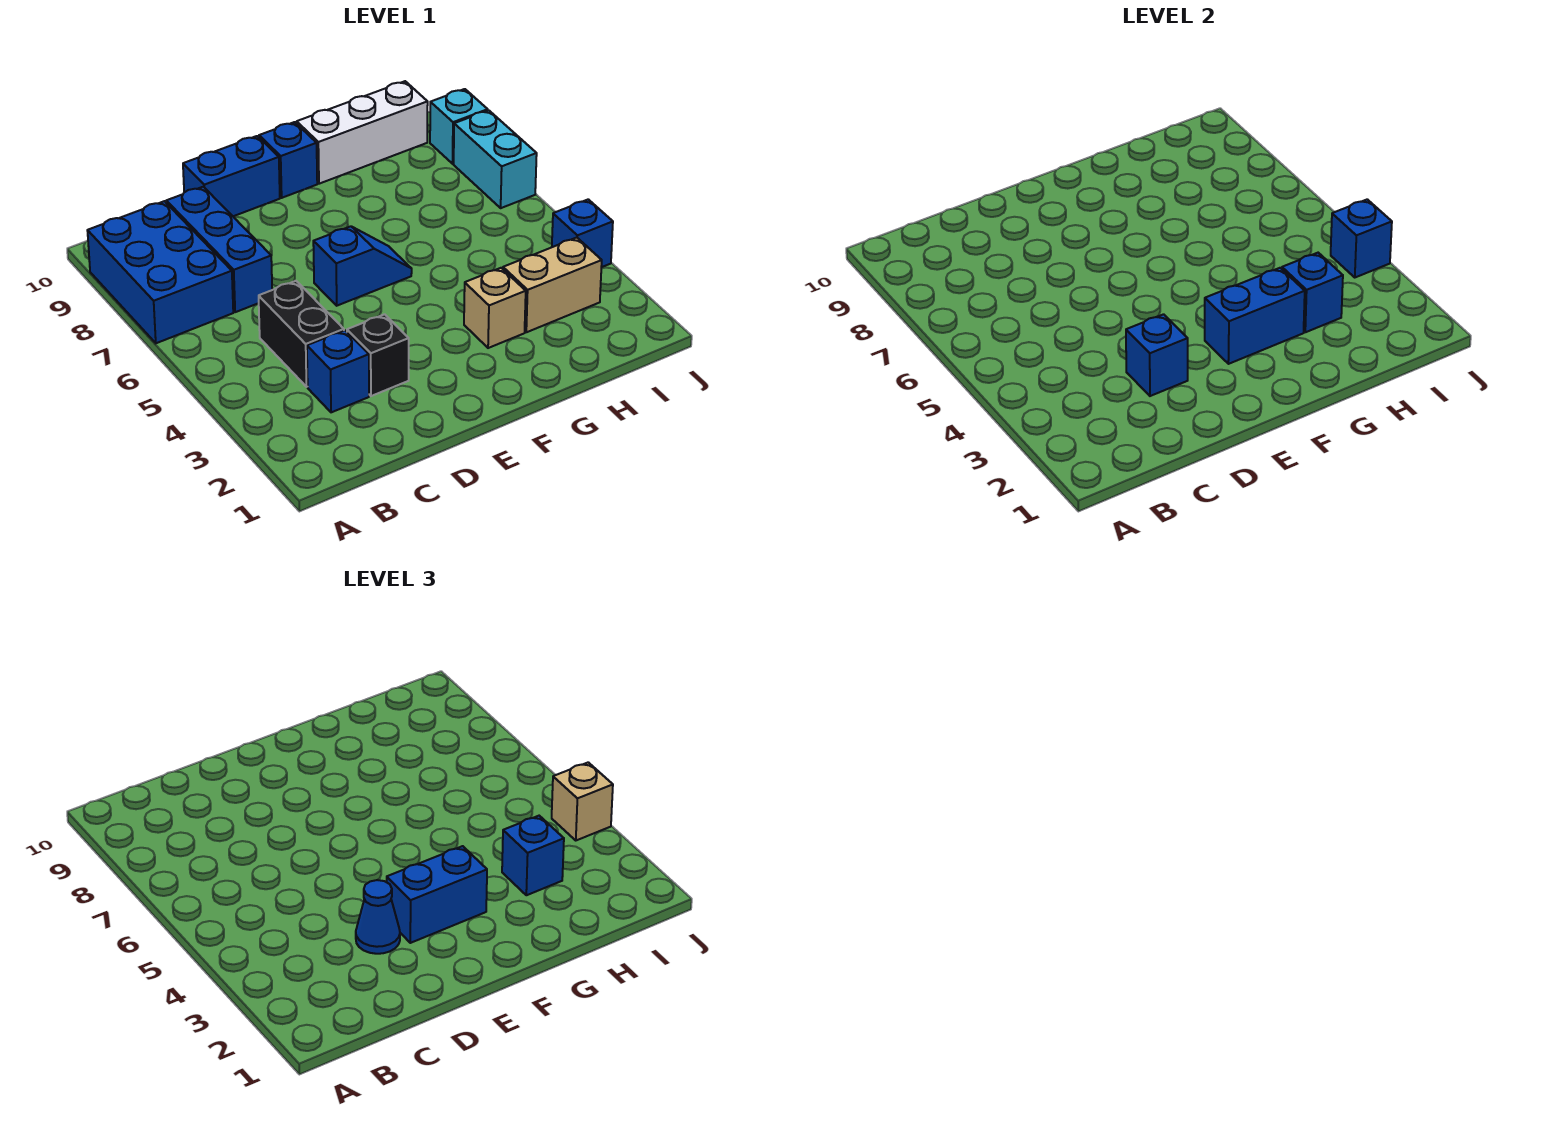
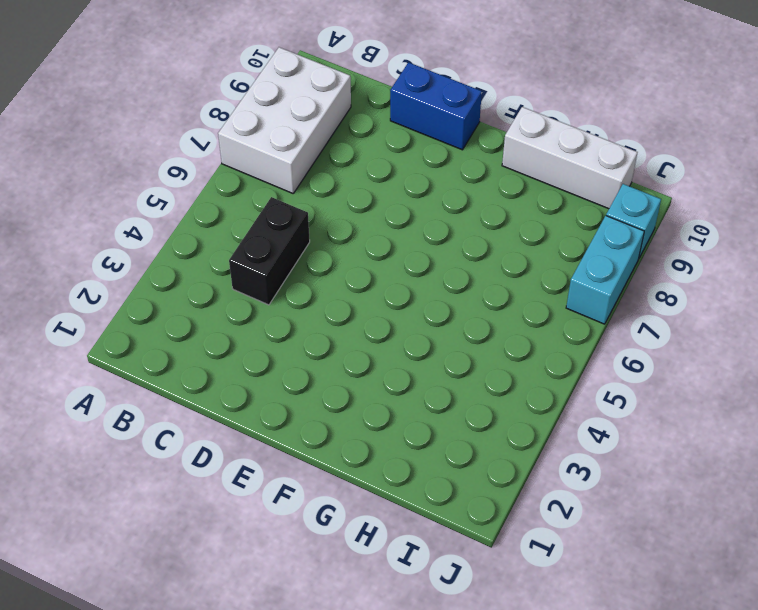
white 2x3 brick [218,47,351,193] -> blue 2x3 brick [87,201,233,343]
none -> blue 1x1 brick [307,330,369,412]
none -> blue 1x3 brick [166,187,272,312]
none -> black 1x1 brick [347,314,409,396]

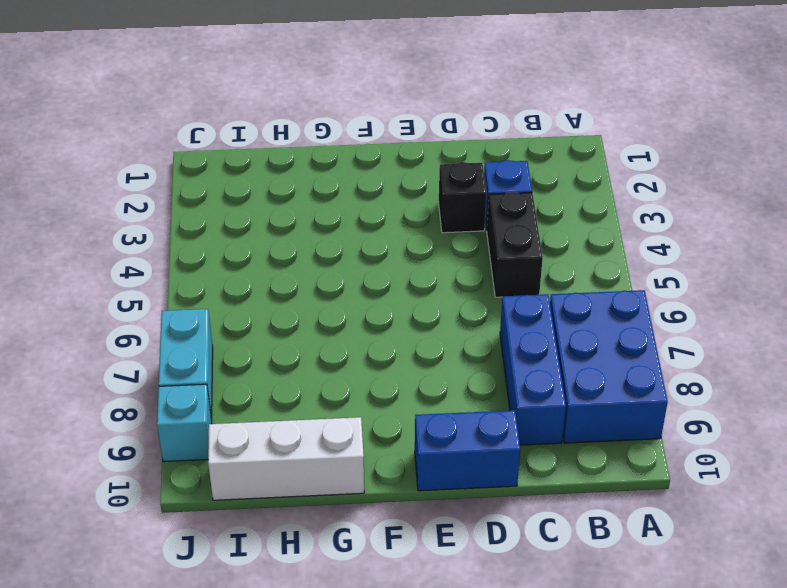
none -> blue 1x2 slope [313,226,412,306]
none -> blue 1x1 brick [259,122,317,198]
none -> tan 1x1 brick [464,268,526,348]

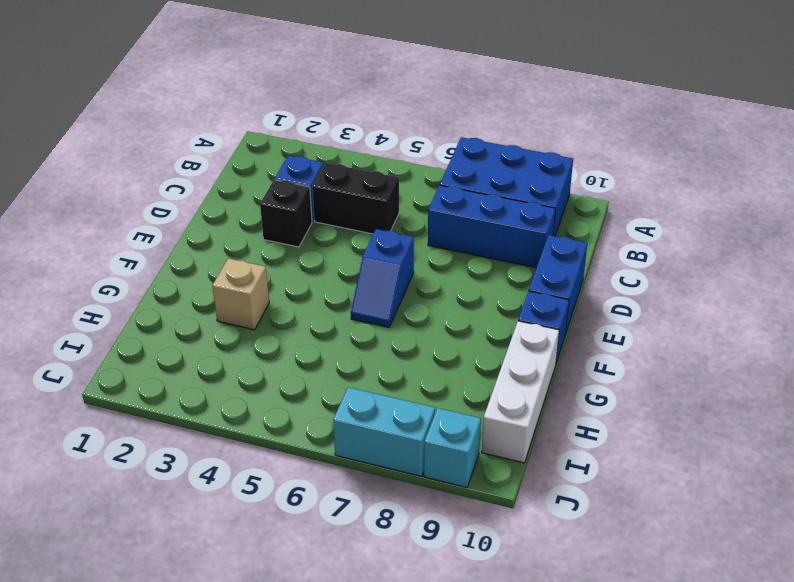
none -> tan 1x2 brick [503,238,602,332]
none -> blue 1x1 brick [552,199,613,267]
none -> blue 1x1 brick [1126,314,1188,396]

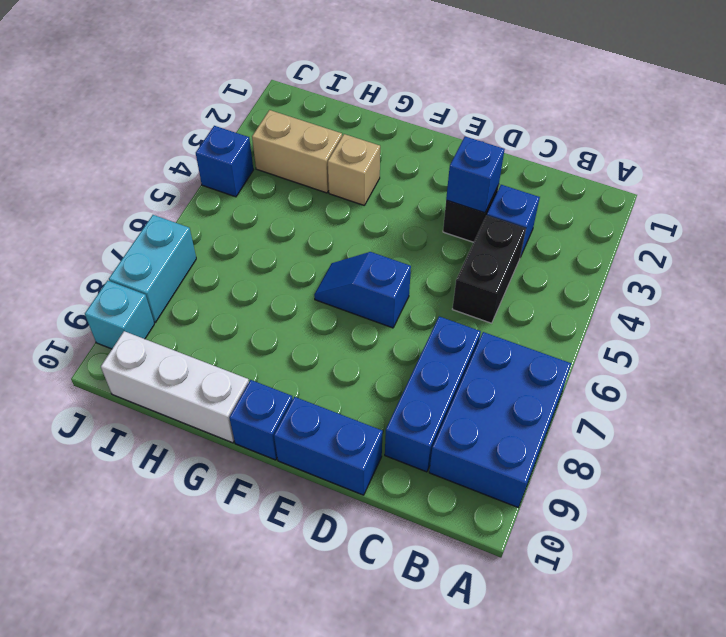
none -> blue 1x2 brick [1205,268,1305,364]
none -> blue 1x1 brick [1282,253,1343,332]
none -> blue 1x1 brick [1331,199,1392,277]

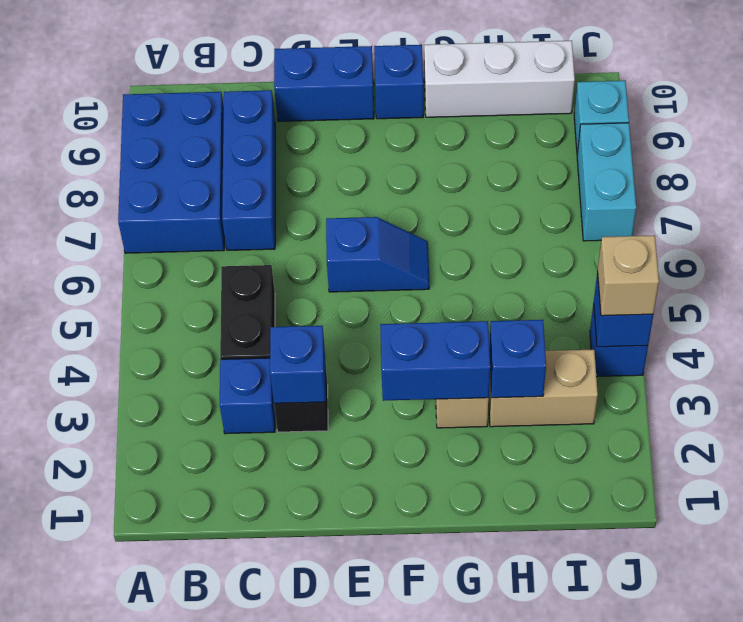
none -> blue 1x1 cone [356,880,400,954]
none -> blue 1x2 brick [387,846,487,943]
none -> blue 1x1 brick [502,816,564,895]

